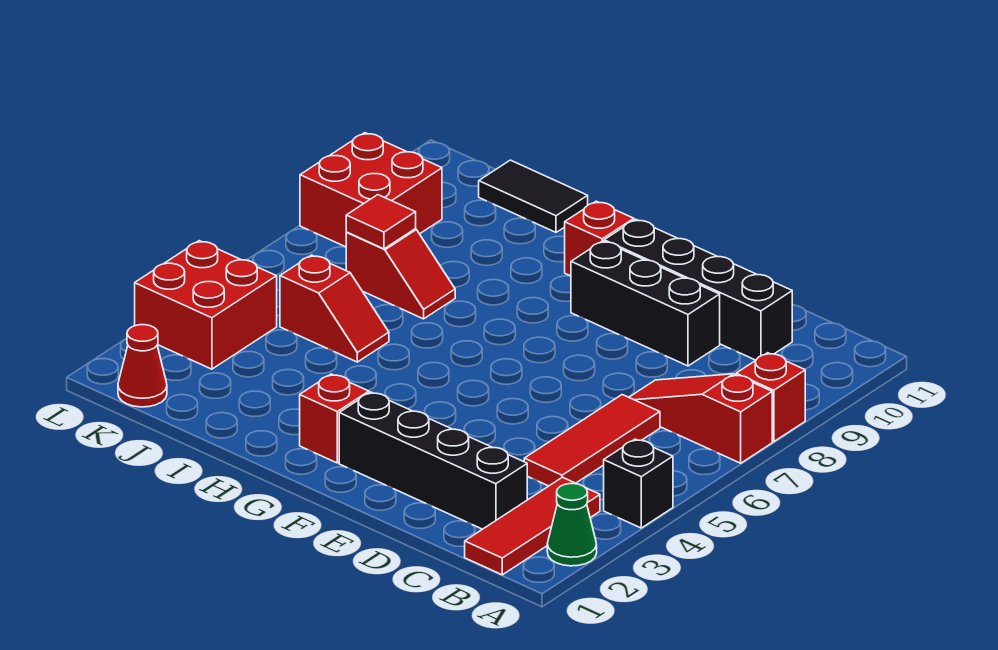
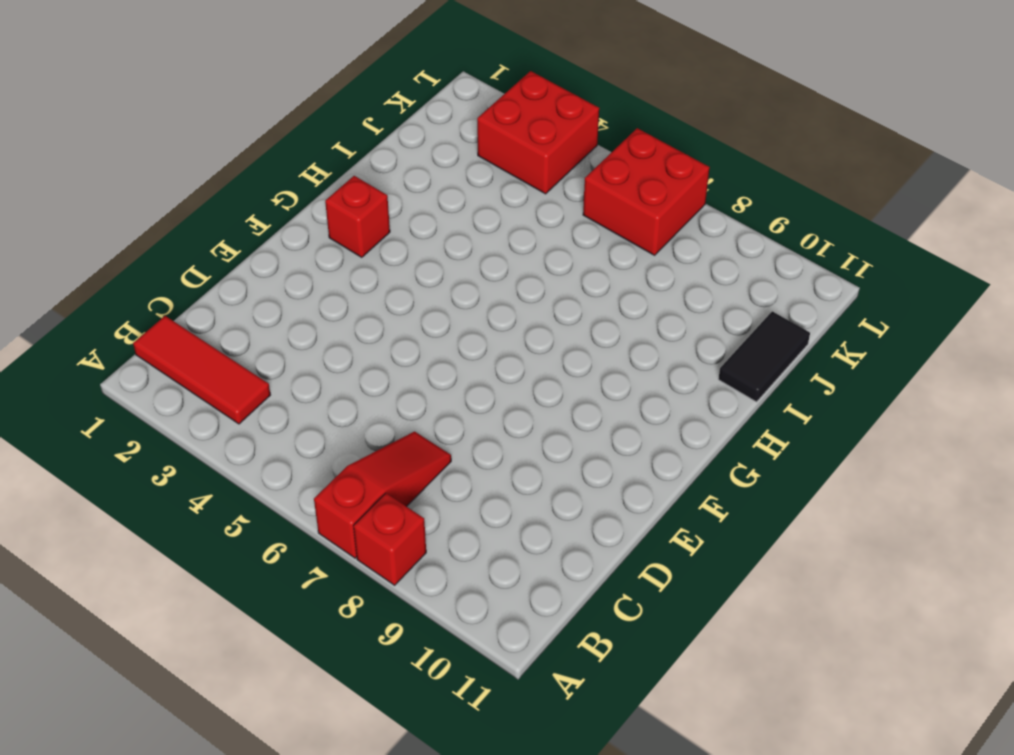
red 2x2 brick [583,128,710,255] -> red 2x2 brick moved to [300,133,442,247]
none -> green 1x1 cone [547,484,597,566]
none -> black 1x1 brick [604,439,673,528]
none -> black 1x4 brick [339,392,527,529]

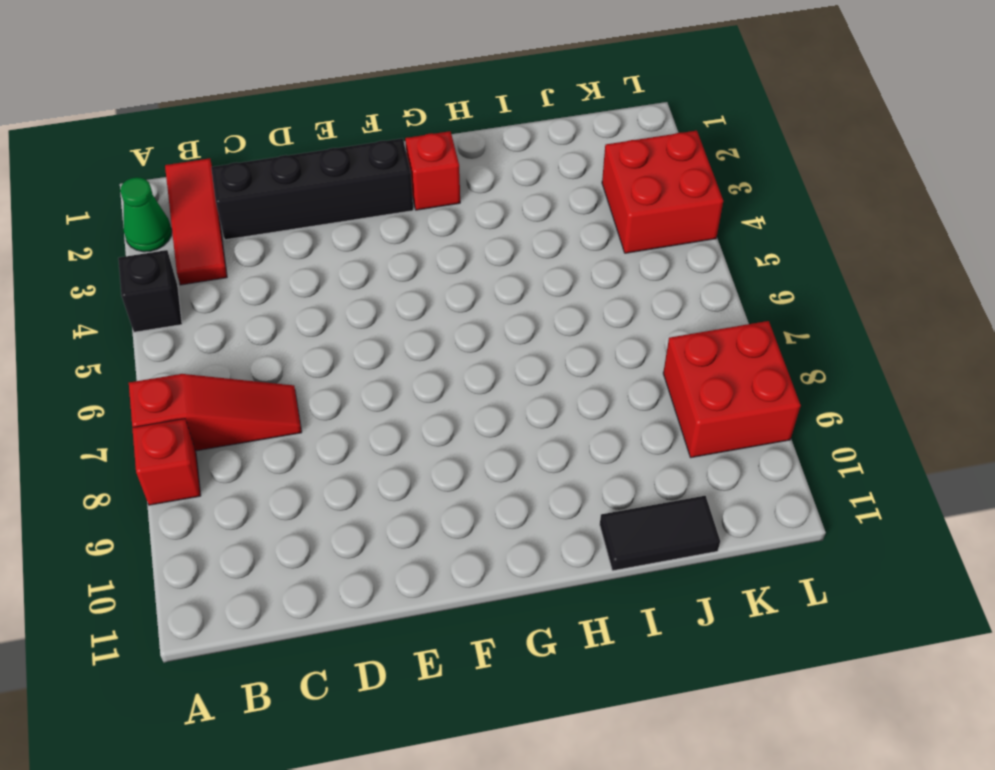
none -> red 1x3 tile [524,395,660,486]
none -> black 1x4 brick [604,219,792,360]
none -> black 1x3 brick [571,241,720,366]

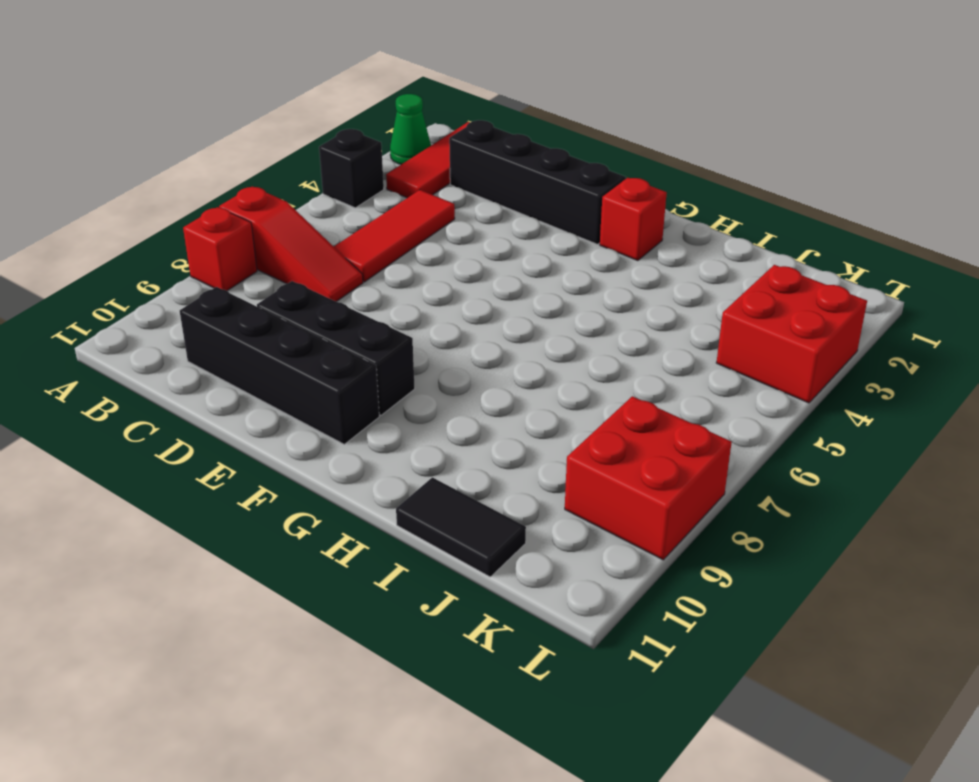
none -> red 1x1 brick [565,201,634,276]
none -> red 1x2 slope [280,255,389,362]
none -> red 1x2 slope [346,229,455,319]

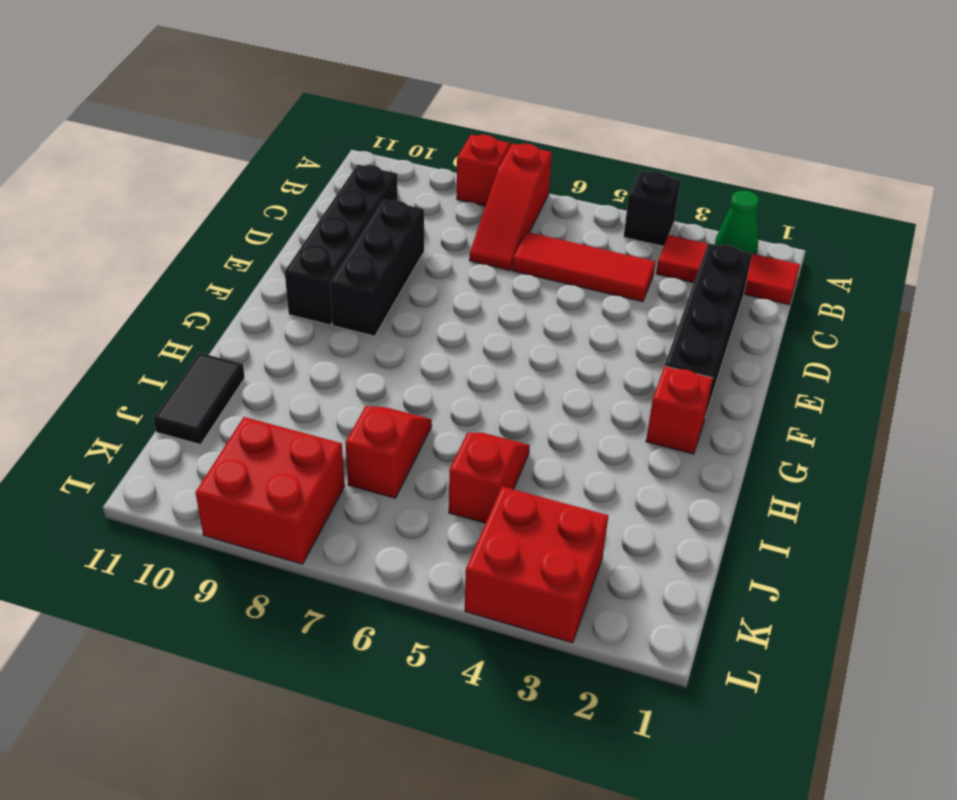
none -> red 1x1 brick [565,201,634,276]
none -> red 1x1 cone [118,325,167,407]
none -> red 1x1 tile [346,195,416,249]

